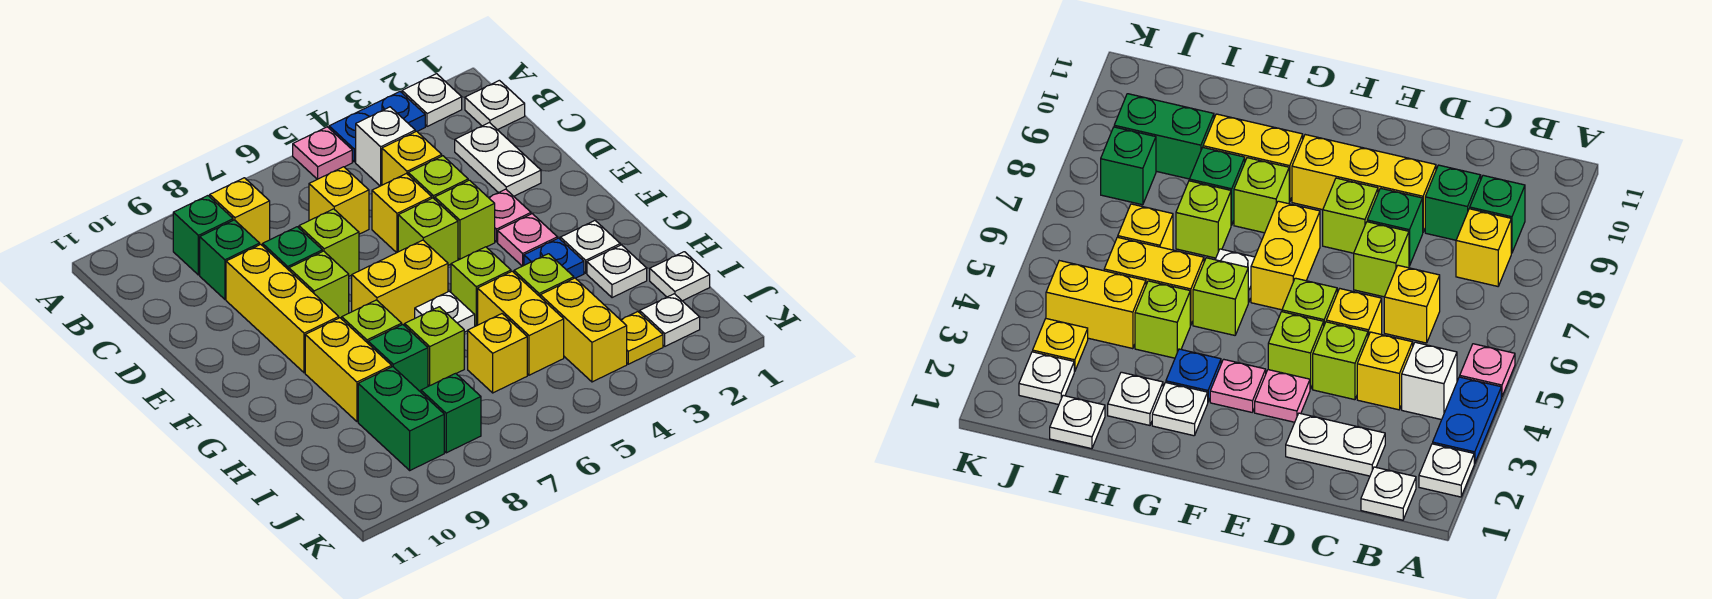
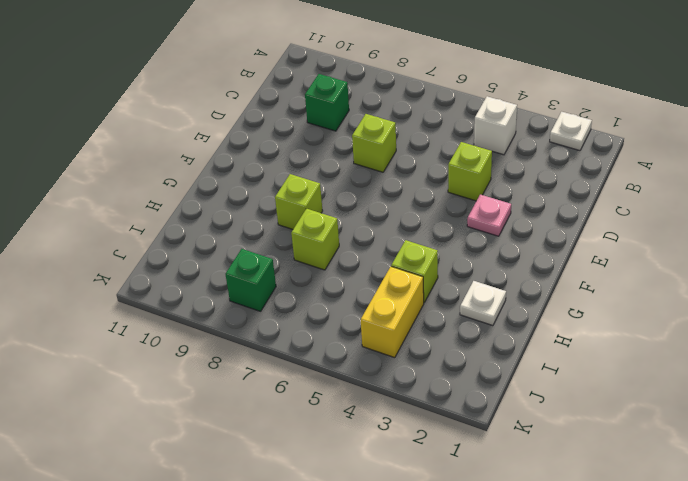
none -> blue 1x2 plate [329,92,425,162]
none -> pink 1x1 plate [293,127,352,179]
none -> white 1x1 plate [465,80,525,130]
none -> yellow 1x1 brick [209,178,270,244]

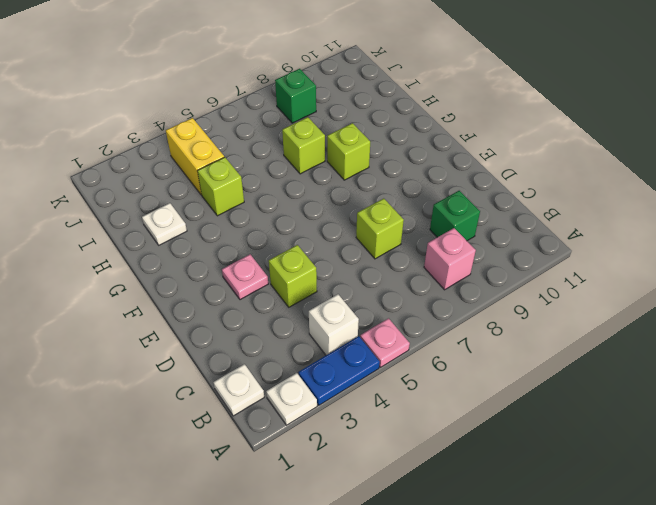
pink 1x1 brick [424,228,476,290] -> yellow 1x1 brick [209,178,270,244]
none -> green 1x1 brick [173,196,233,275]
none -> white 1x2 plate [455,123,541,196]
none -> yellow 1x1 brick [382,131,442,185]
none -> yellow 1x1 brick [309,167,369,234]

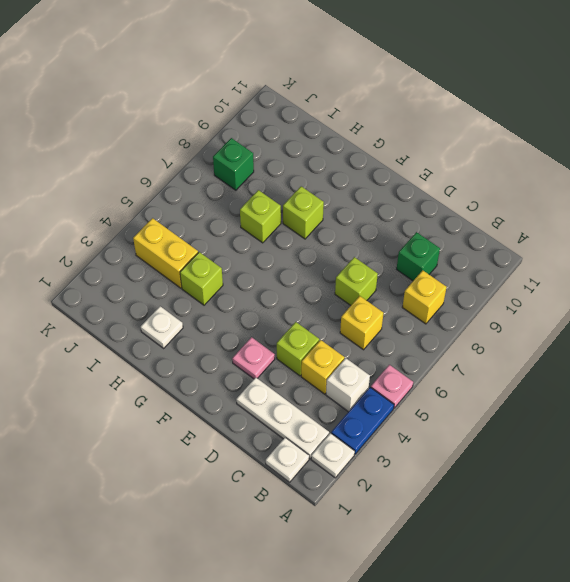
white 1x3 plate [236,378,329,459] -> white 1x2 plate [455,123,541,196]
none -> green 1x1 brick [173,196,233,275]
none -> yellow 1x1 brick [372,174,432,253]
none -> green 1x1 brick [263,227,322,270]
none -> yellow 1x3 brick [226,244,339,373]

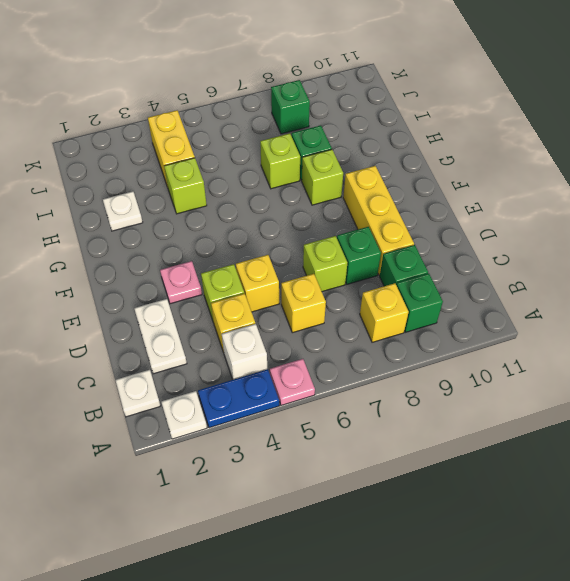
none -> lime 1x1 brick [435,180,495,260]
none -> lime 1x1 brick [398,198,458,265]
none -> lime 1x1 brick [289,251,349,318]
none -> pink 1x1 plate [498,214,557,266]

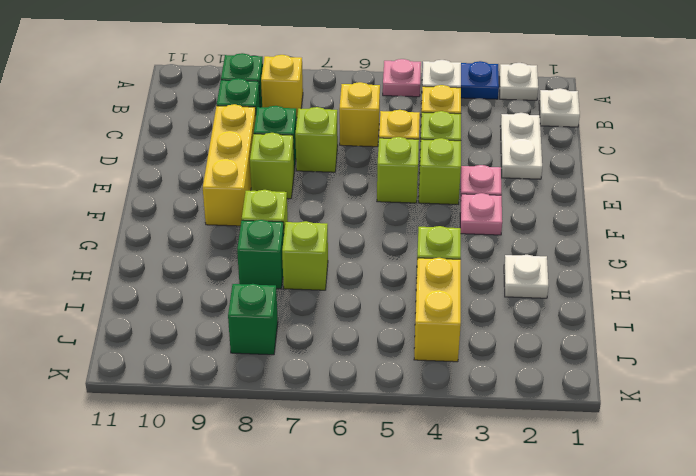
none -> yellow 1x2 brick [352,240,448,325]
none -> white 1x1 plate [560,221,620,273]
none -> blue 1x1 plate [524,238,584,278]
none -> lime 1x1 brick [451,247,511,326]

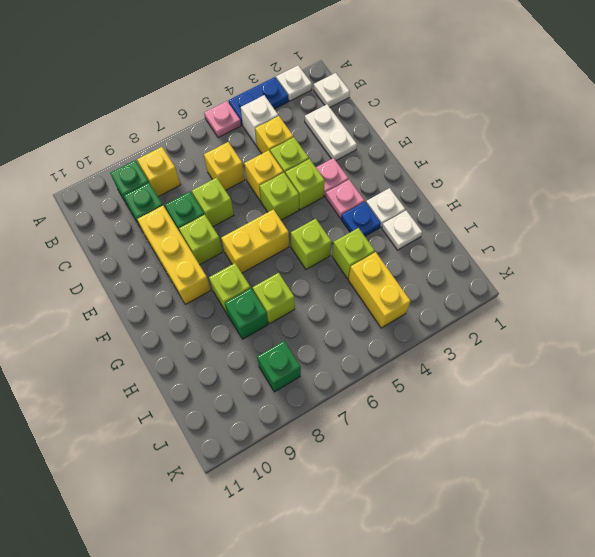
none -> white 1x1 plate [415,291,475,332]
none -> yellow 1x2 brick [305,318,392,422]
none -> yellow 1x2 brick [478,271,564,375]
none -> white 1x1 plate [650,252,710,301]

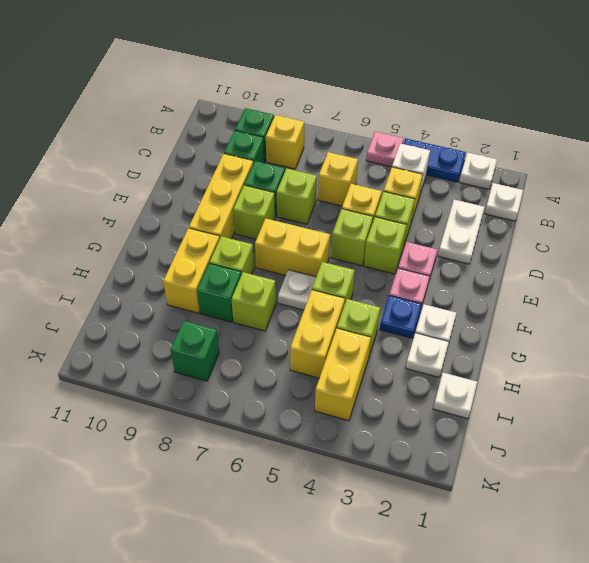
none -> yellow 1x1 brick [468,314,527,393]
none -> green 1x2 brick [358,367,444,470]
none -> white 1x1 plate [640,294,700,346]
none -> yellow 1x1 plate [621,312,663,364]

